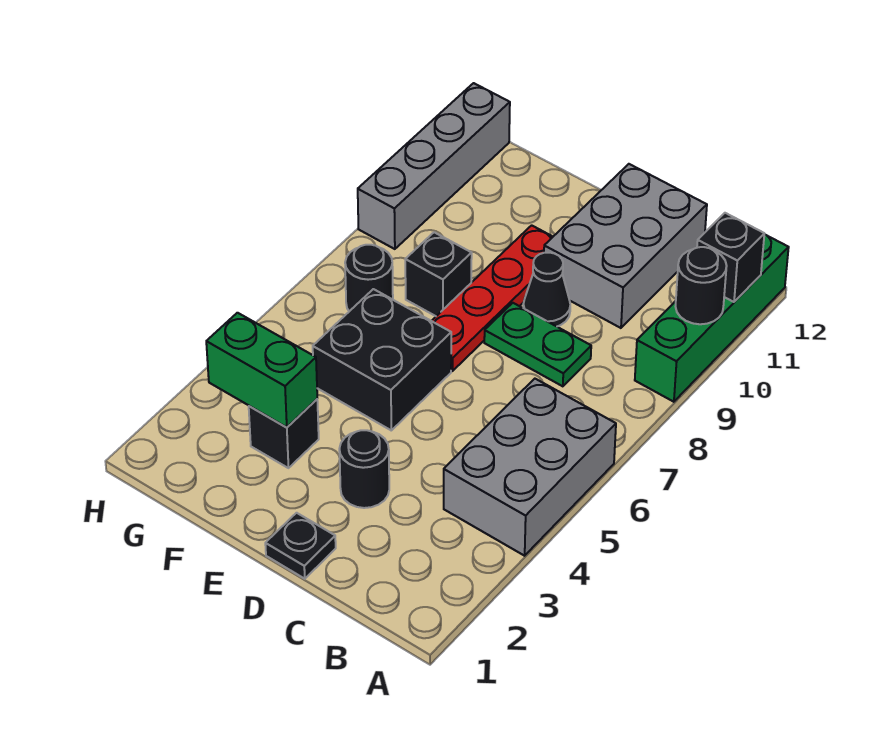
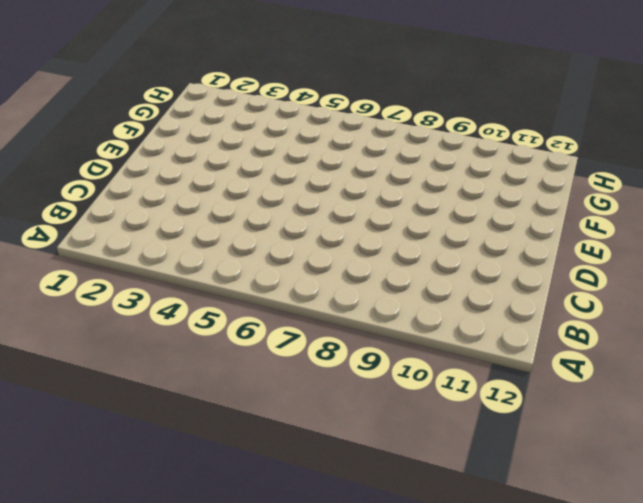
none -> grey 2x3 brick [444,379,616,556]
none -> green 1x4 brick [635,234,789,402]
none -> green 1x2 plate [484,303,591,386]

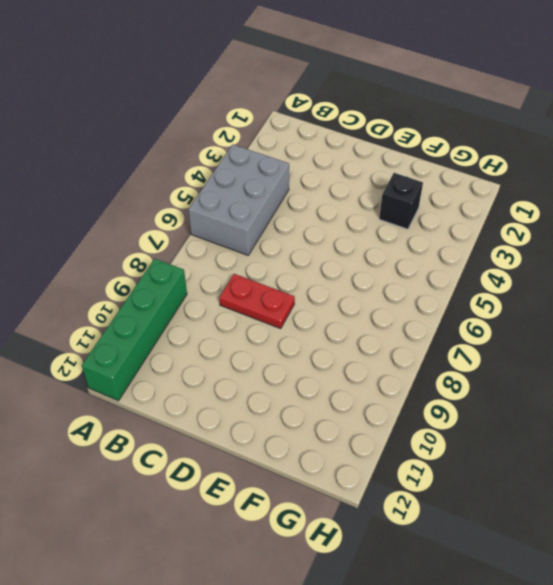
red 1x2 plate [219,274,295,329] -> green 1x2 plate [484,303,591,386]
none -> grey 2x3 brick [544,164,707,328]
none -> black 1x1 plate [265,513,336,579]
none -> black 1x1 round brick [339,430,389,508]

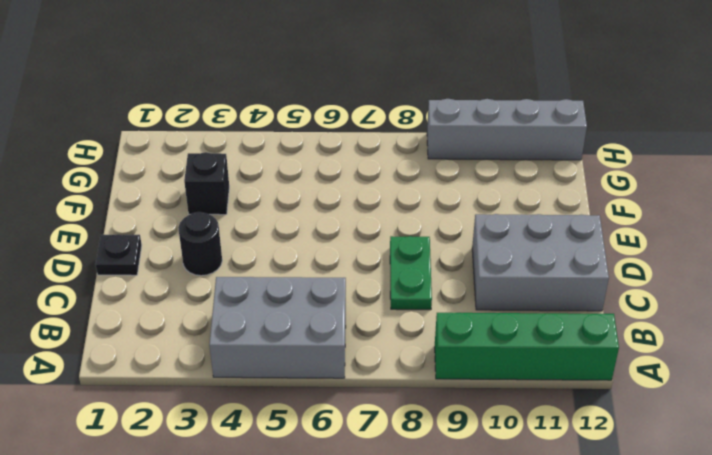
none -> black 1x1 cone [523,253,570,326]
none -> black 2x2 brick [313,289,451,430]
none -> red 1x4 plate [432,225,553,371]

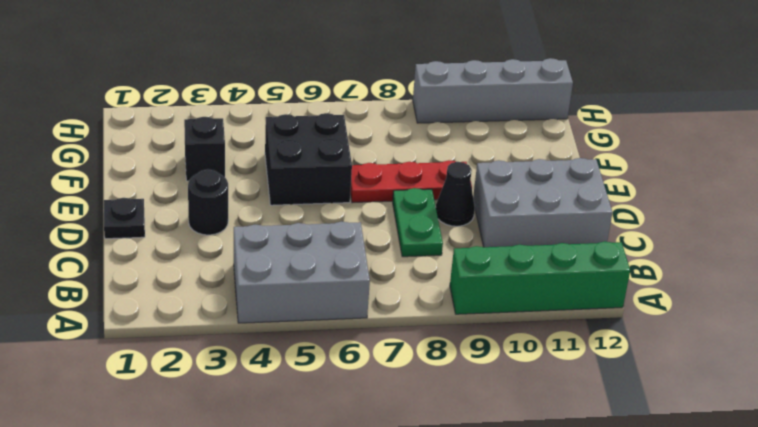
red 1x3 plate [350,160,472,203] -> red 1x4 plate [432,225,553,371]
none -> black 1x1 brick [405,232,472,316]
none -> black 1x1 round brick [345,245,393,311]
none -> black 1x1 round brick [676,247,727,324]

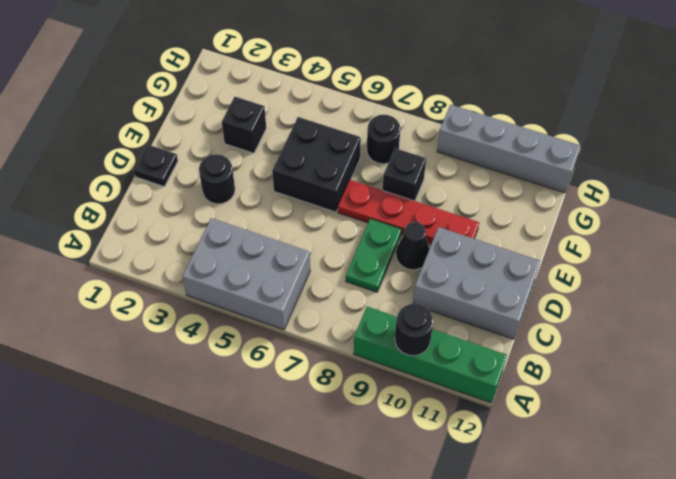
none -> black 1x1 brick [697,213,764,302]
none -> green 1x2 brick [206,313,317,427]

